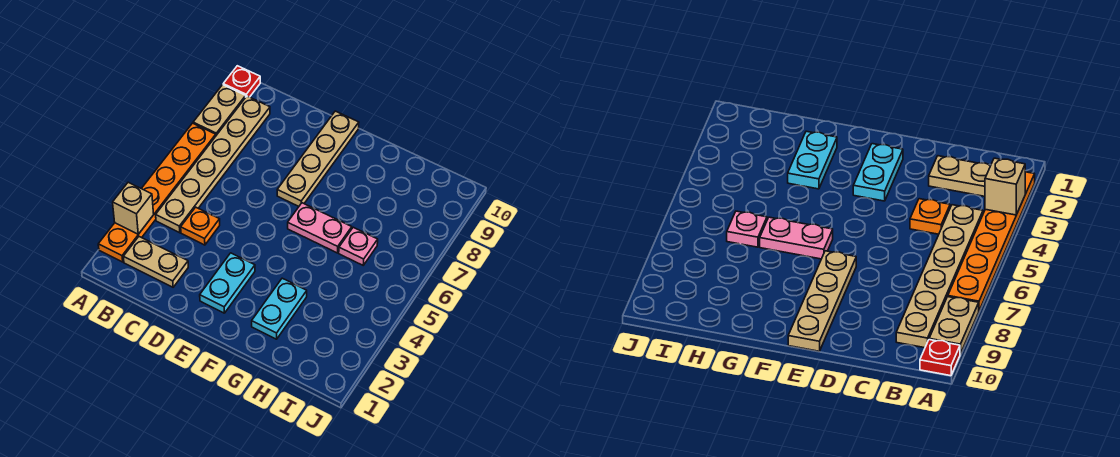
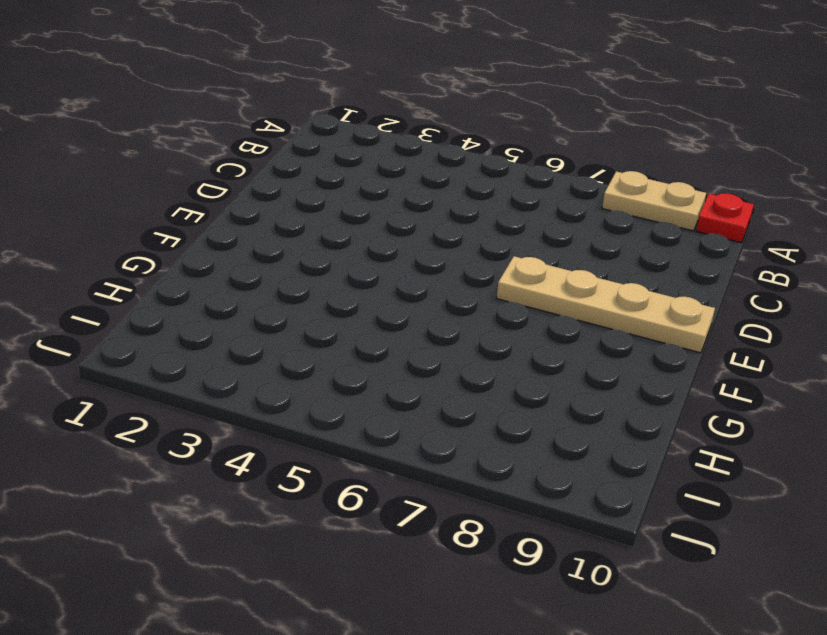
none -> orange 1x6 plate [98,123,216,262]
none -> tan 1x2 plate [123,237,188,287]
none -> tan 1x6 plate [156,96,270,233]

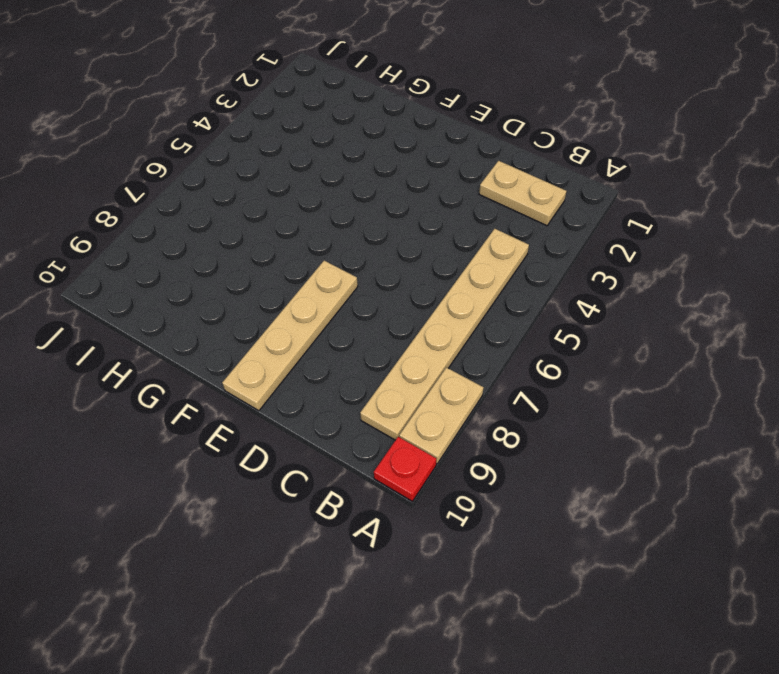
none -> orange 1x6 plate [98,123,216,262]
none -> orange 1x1 plate [181,207,220,245]
none -> cyan 1x2 plate [200,253,255,313]

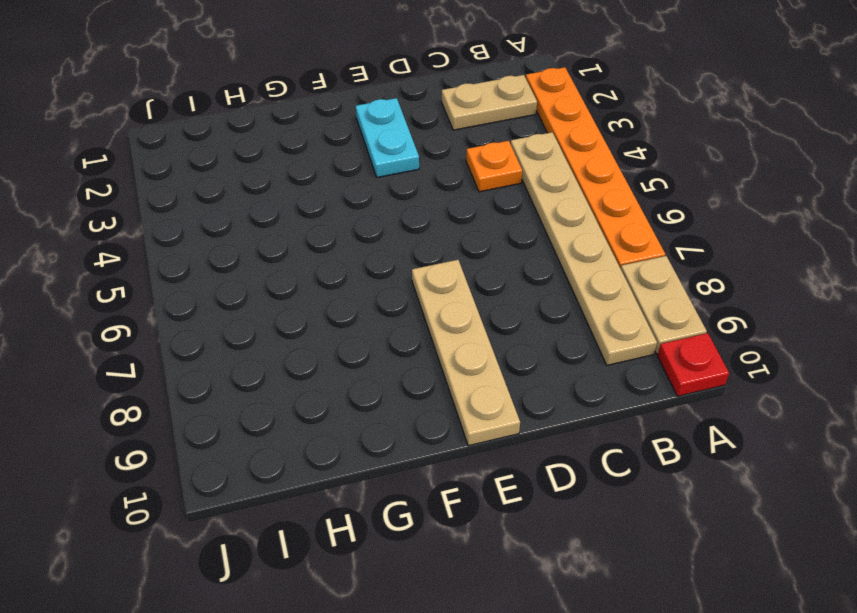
none -> pink 1x2 plate [288,203,352,253]
none -> cyan 1x2 plate [252,278,307,339]
none -> pink 1x1 plate [339,227,378,265]

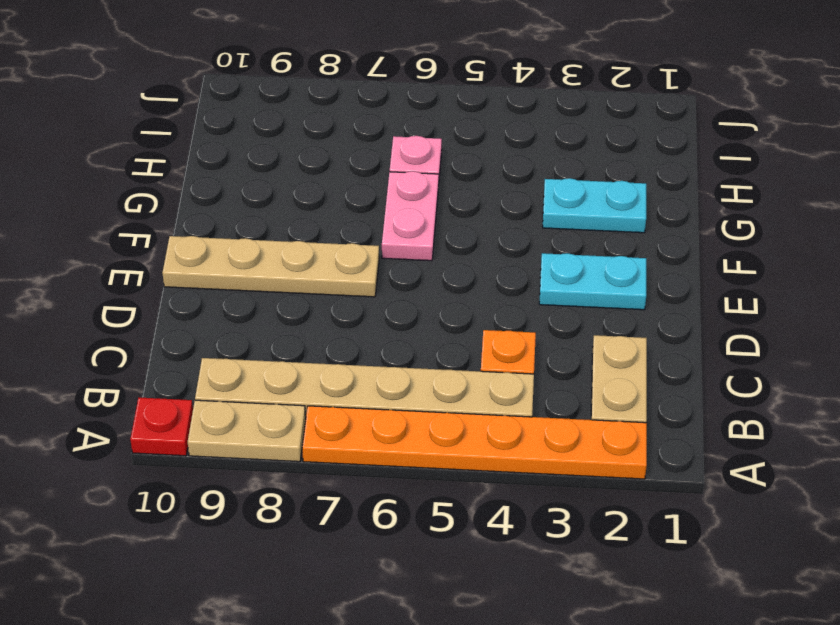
none -> tan 1x1 brick [113,182,154,234]

